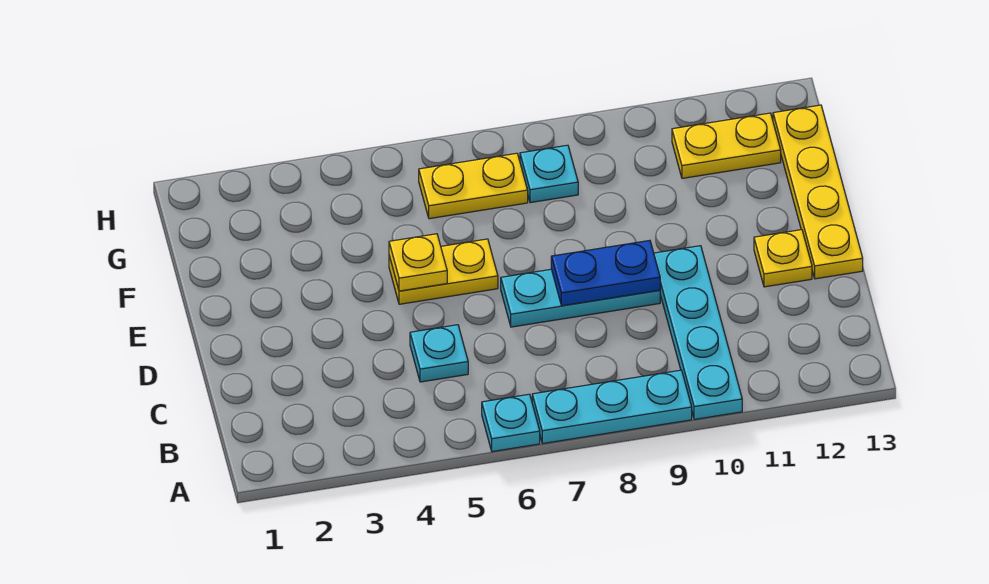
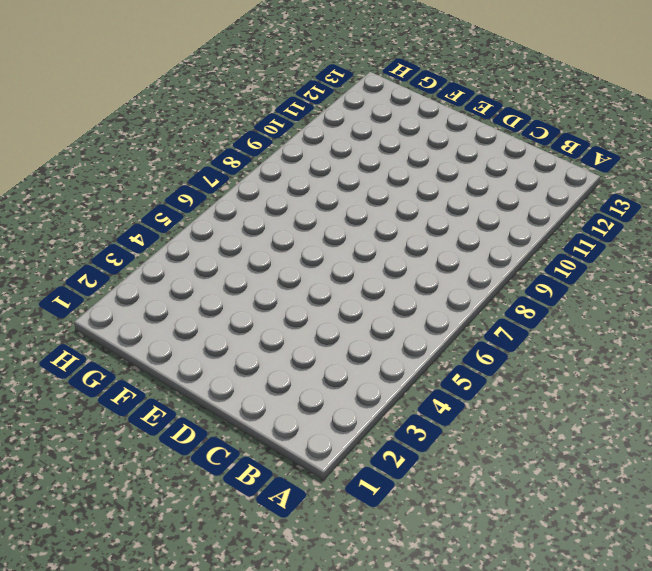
none -> cyan 1x1 plate [482,394,540,452]
none -> cyan 1x3 plate [532,370,692,444]
none -> cyan 1x4 plate [654,246,742,420]

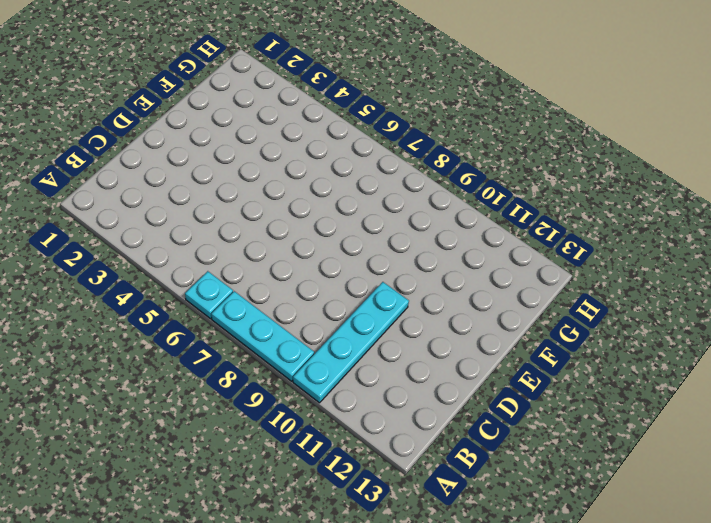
none -> cyan 1x1 plate [410,325,468,382]
none -> cyan 1x3 plate [501,269,660,327]
none -> yellow 1x1 plate [754,230,812,287]

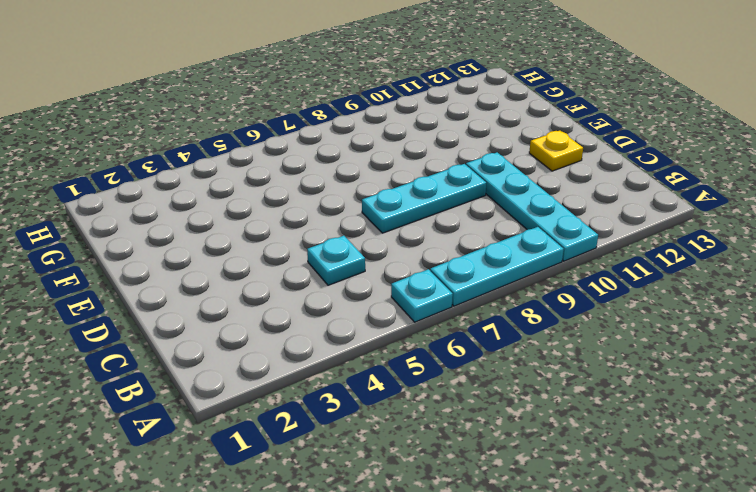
none -> yellow 1x4 plate [773,105,863,279]
none -> yellow 1x2 plate [389,239,498,304]
none -> yellow 1x2 plate [419,153,528,219]

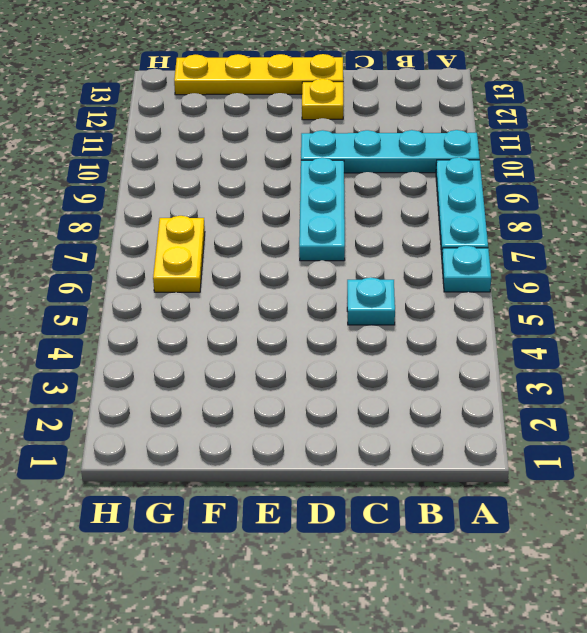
none -> yellow 1x2 plate [389,239,498,304]
none -> cyan 1x1 plate [520,145,578,203]
none -> yellow 1x2 plate [672,113,781,178]

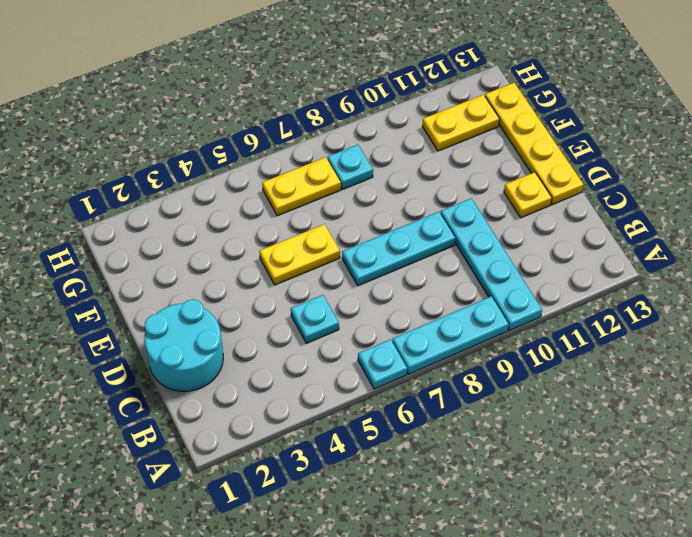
cyan 2x2 round brick [144,299,223,391] -> none
none -> blue 1x2 plate [551,240,660,306]
none -> yellow 1x1 plate [389,234,447,291]

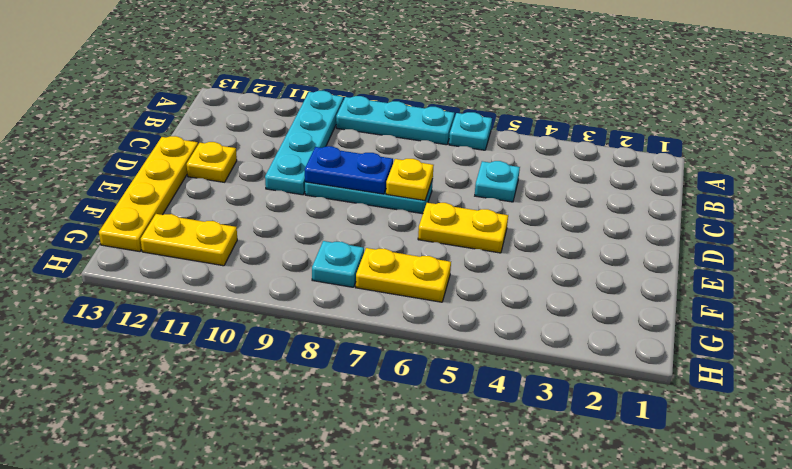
yellow 1x1 plate [386,159,434,200] -> yellow 1x1 plate moved to [389,234,447,291]

